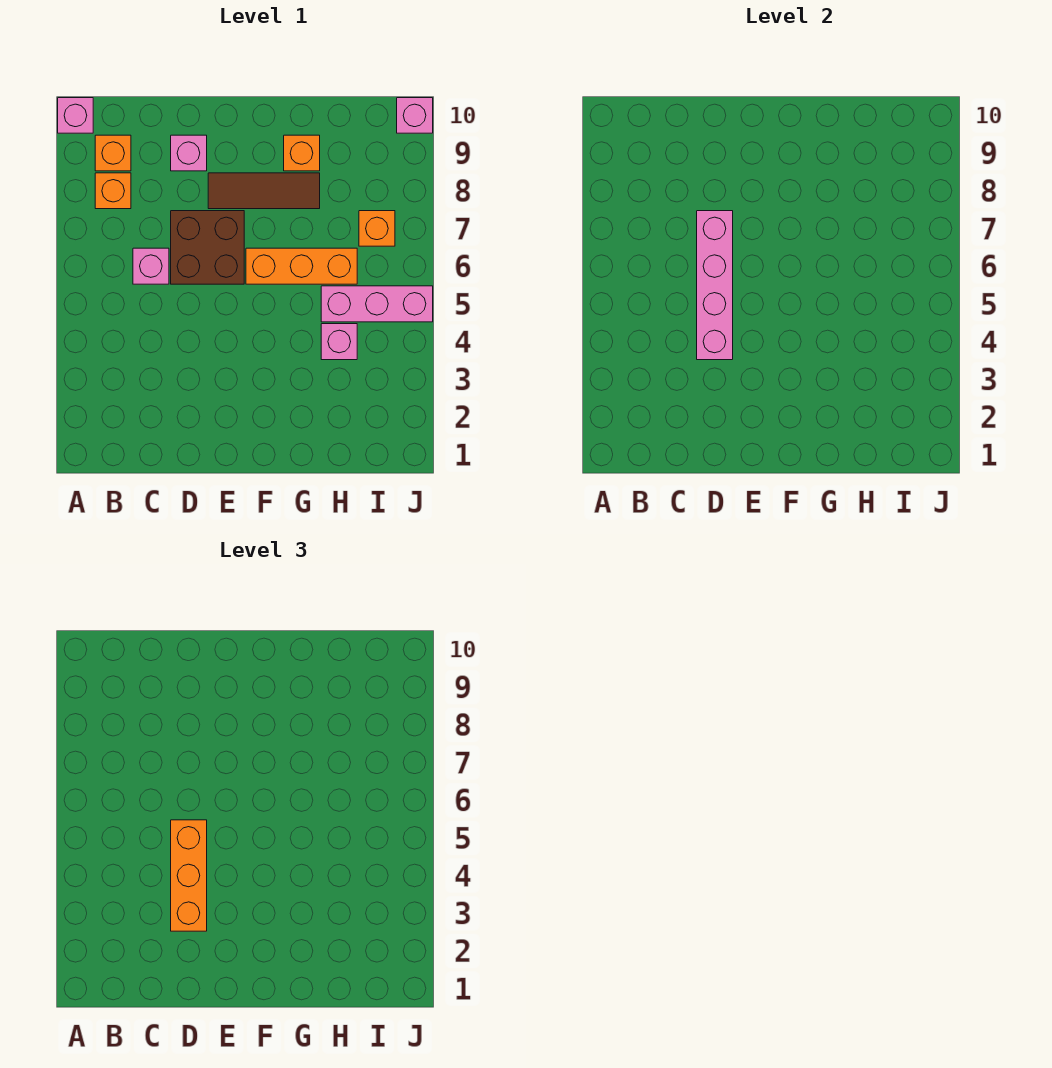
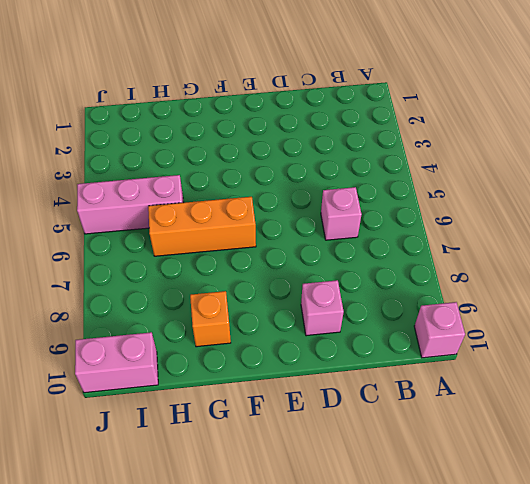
pink 1x2 brick [75,332,158,393] -> pink 1x1 brick [397,98,433,133]
none -> orange 1x1 brick [95,173,131,209]
none -> orange 1x1 brick [95,135,131,171]
none -> brown 2x2 brick [171,211,244,284]

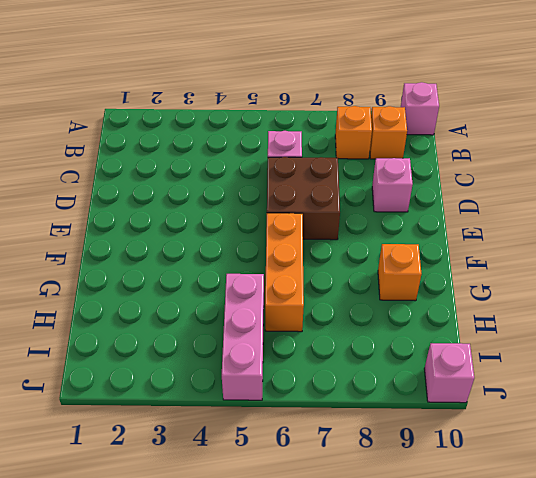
none -> brown 1x3 tile [208,173,320,209]
none -> pink 1x1 brick [321,324,357,360]
none -> orange 1x1 brick [359,211,395,246]

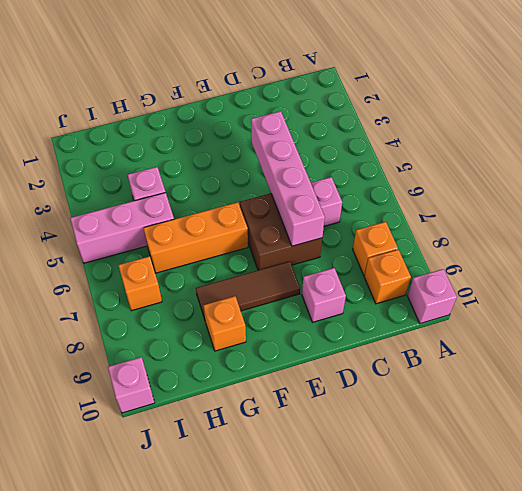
none -> orange 1x3 brick [171,820,207,931]

